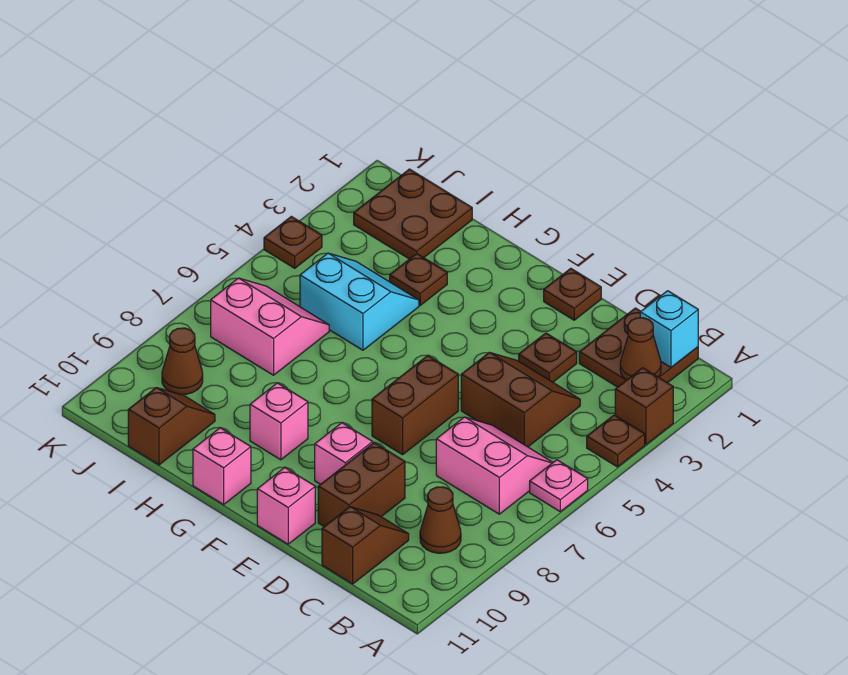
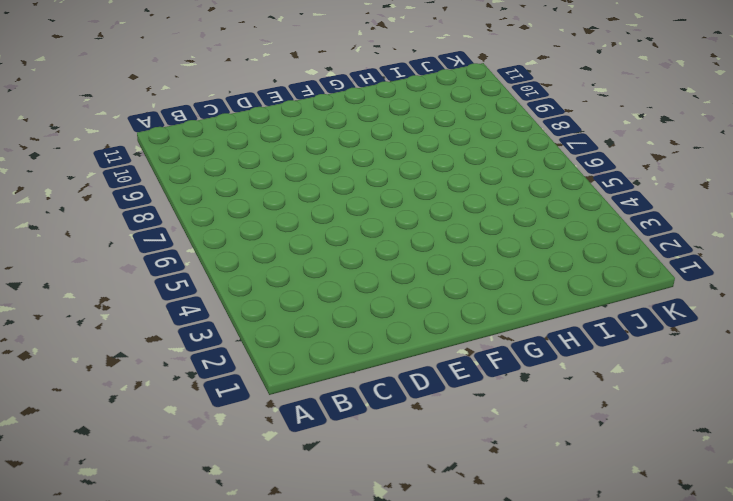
none -> brown 1x1 brick [615,368,673,444]
none -> brown 1x1 plate [587,415,645,467]
none -> pink 1x1 plate [530,460,588,512]

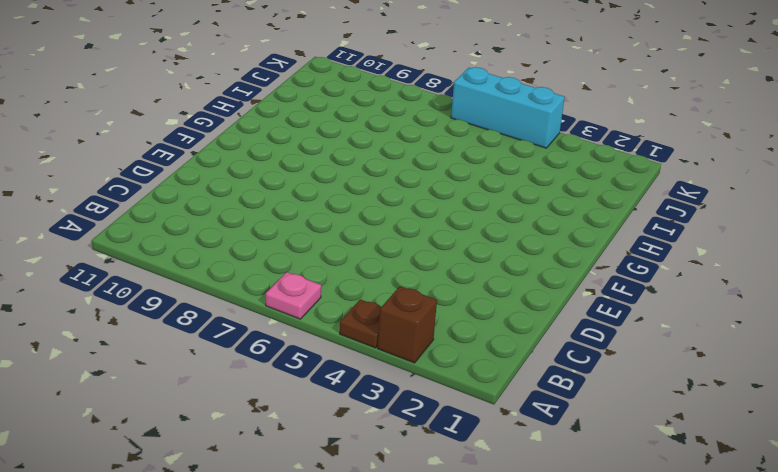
cyan 1x3 brick [451,67,565,148] -> brown 1x1 plate [264,216,322,268]
none -> brown 2x2 plate [579,308,698,387]
none -> pink 2x2 slope [436,417,553,514]
none -> brown 1x1 cone [420,487,461,553]

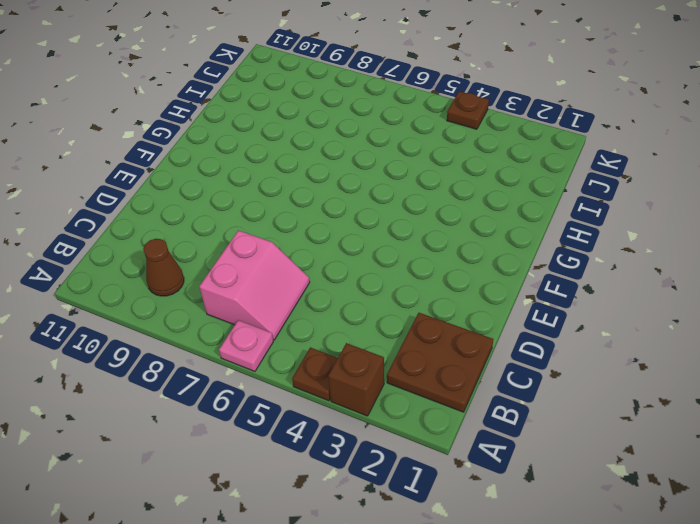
none -> brown 2x2 slope [461,352,580,447]
none -> brown 1x2 slope [322,507,409,584]
none -> brown 1x1 plate [519,333,577,382]

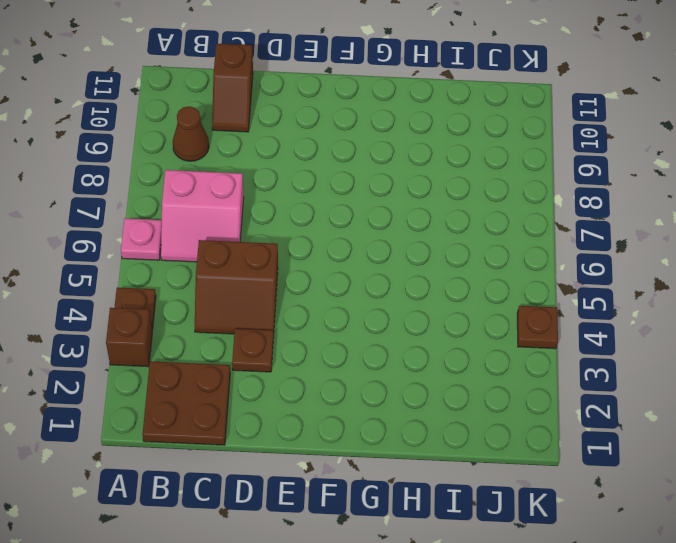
none -> brown 1x2 brick [318,442,405,526]
none -> brown 1x1 plate [544,268,601,320]
none -> brown 1x2 brick [372,356,458,455]

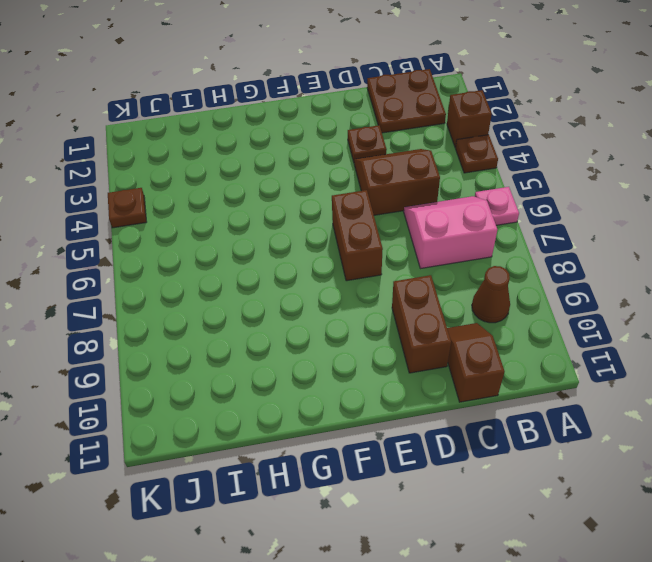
none -> brown 1x1 plate [544,268,601,320]
none -> pink 1x1 brick [315,423,373,484]
none -> pink 1x1 brick [257,468,315,544]

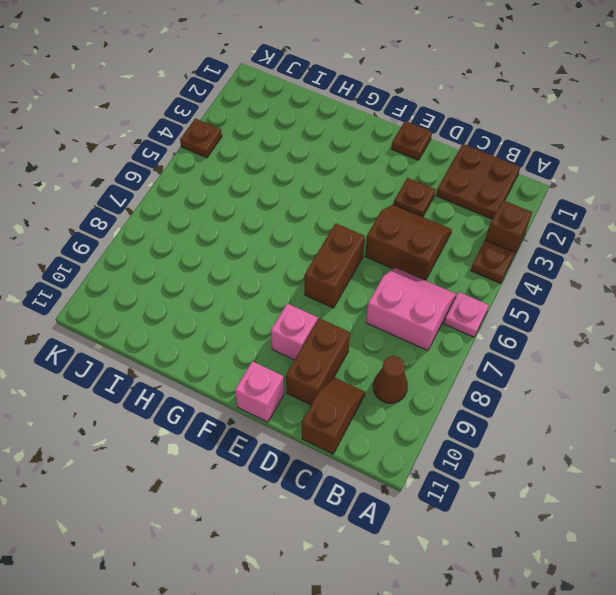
none -> pink 1x1 brick [250,383,308,460]
none -> pink 1x1 brick [193,428,251,504]
none -> brown 1x1 plate [390,254,447,305]

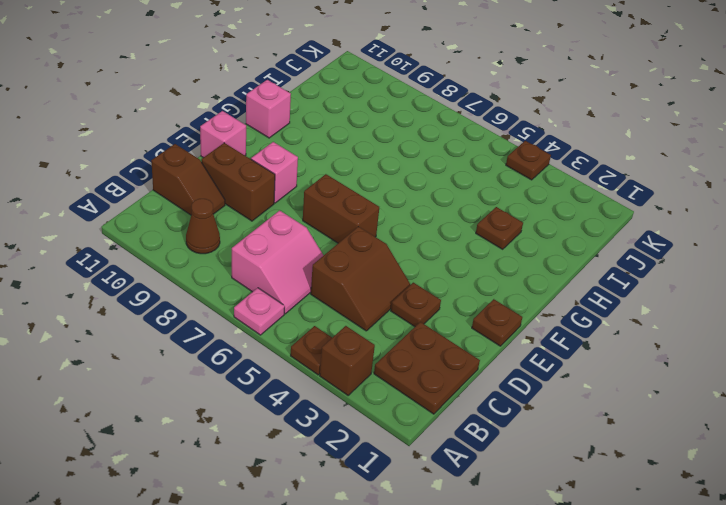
none -> pink 1x1 brick [250,383,308,460]
none -> cyan 2x2 slope [300,253,419,350]
none -> brown 2x2 plate [354,169,472,259]

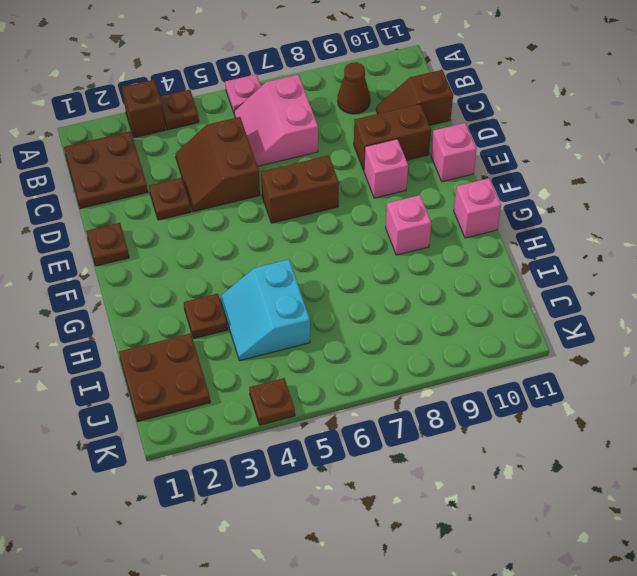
none -> pink 2x2 slope [211,278,329,375]
none -> brown 1x2 slope [128,388,215,465]
none -> brown 1x1 cone [162,328,203,394]

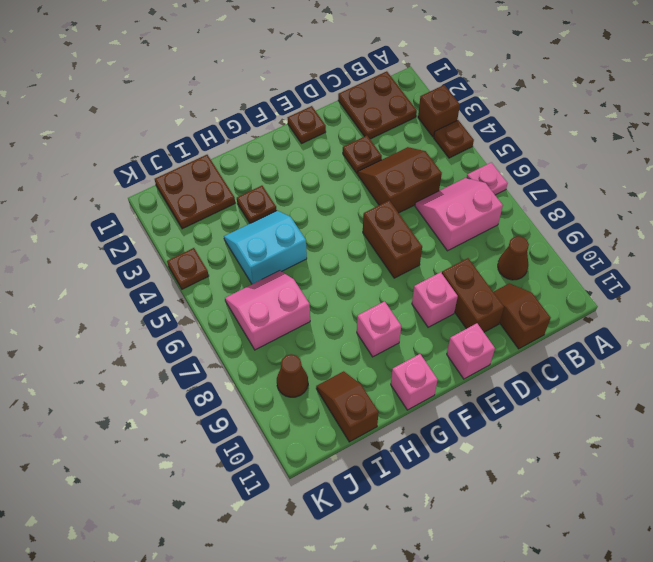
none -> cyan 1x1 brick [640,291,698,367]
none -> brown 1x1 cone [620,318,661,380]

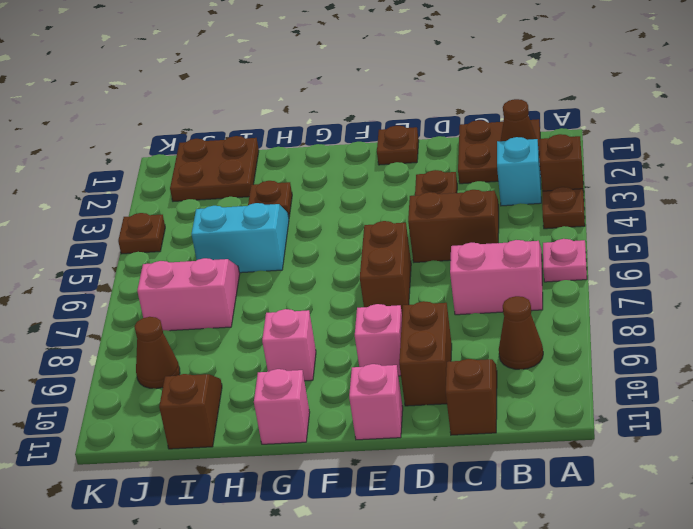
cyan 1x1 brick [497,137,541,206] -> cyan 1x1 brick moved to [640,291,698,367]

